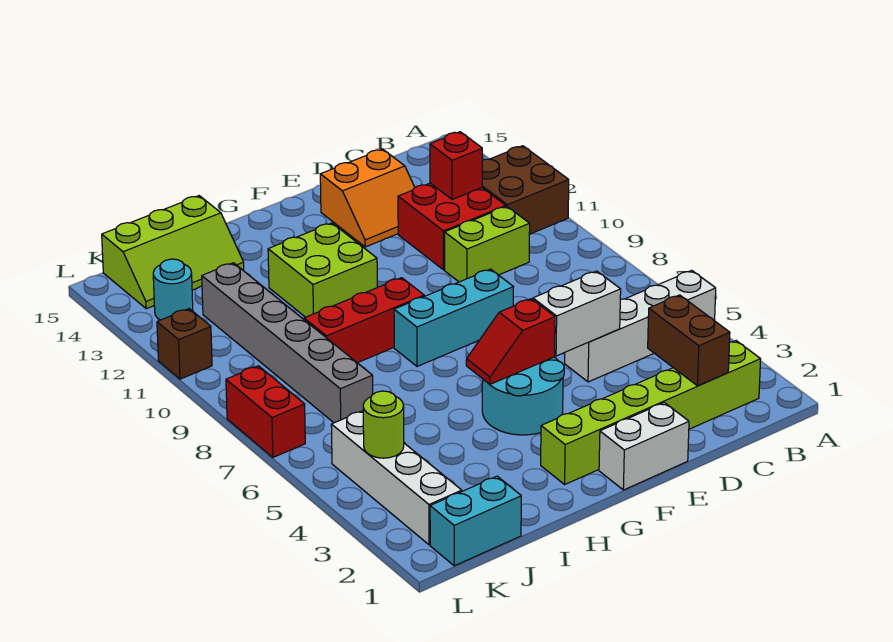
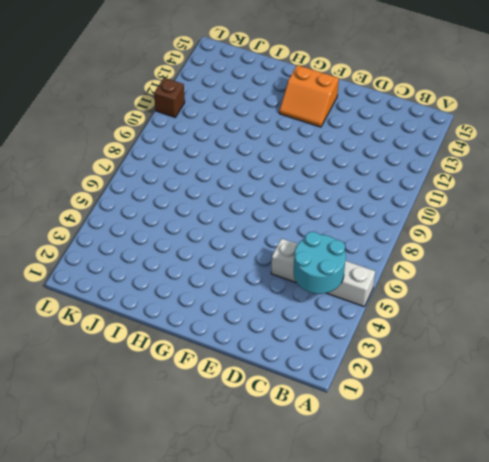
cyan 2x2 round brick [294,232,346,294] -> cyan 2x2 round brick moved to [482,357,564,435]
orange 2x2 slope [279,65,339,127] -> orange 2x2 slope moved to [320,149,415,247]
none -> brown 2x2 brick [482,146,569,234]
none -> lime 1x6 brick [541,341,761,484]
none -> lime 1x2 brick [445,206,530,282]

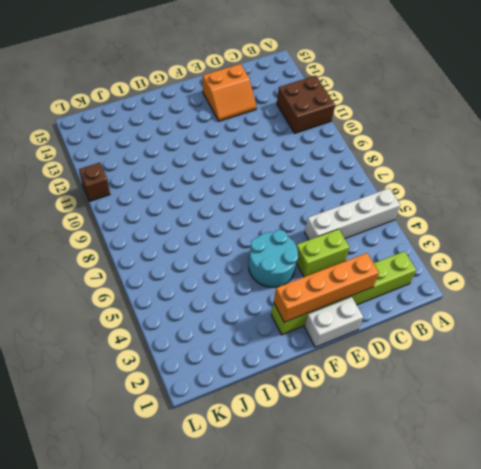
orange 1x4 brick [274,253,379,322] -> none
lime 1x2 brick [296,229,349,277] -> lime 1x2 brick moved to [445,206,530,282]
none -> red 2x2 brick [398,183,506,270]
none -> cyan 1x3 brick [394,269,513,366]
none -> red 1x3 brick [304,278,424,363]

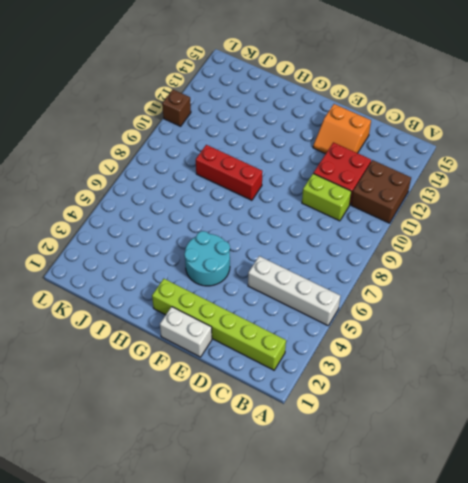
none -> cyan 1x3 brick [394,269,513,366]
none -> lime 2x2 brick [268,223,377,317]
none -> lime 2x3 slope [102,196,244,309]

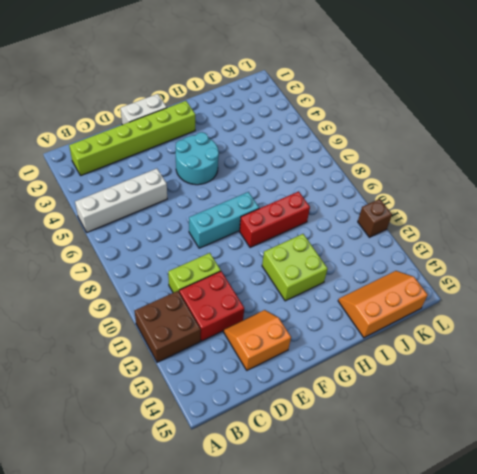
orange 2x3 slope [338,271,428,338] -> lime 2x3 slope [102,196,244,309]
none -> cyan 1x2 brick [430,476,521,566]
none -> grey 1x6 brick [202,263,373,423]
none -> white 1x4 brick [331,411,462,545]

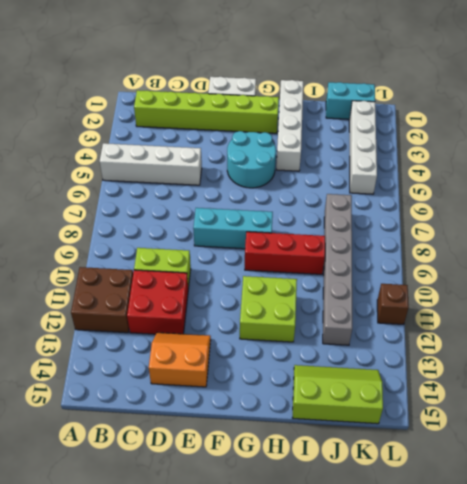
white 1x4 brick [276,80,303,171] -> none
none -> cyan 1x1 round brick [153,259,193,320]
none -> red 1x2 brick [226,366,305,457]
none -> brown 1x2 brick [648,295,730,386]

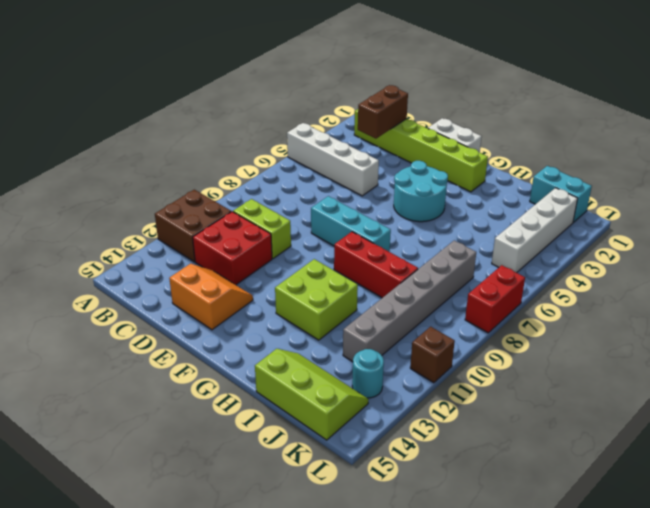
none -> red 1x1 brick [430,132,482,199]
none -> white 1x2 brick [533,271,621,356]
none -> red 1x2 slope [466,299,555,384]

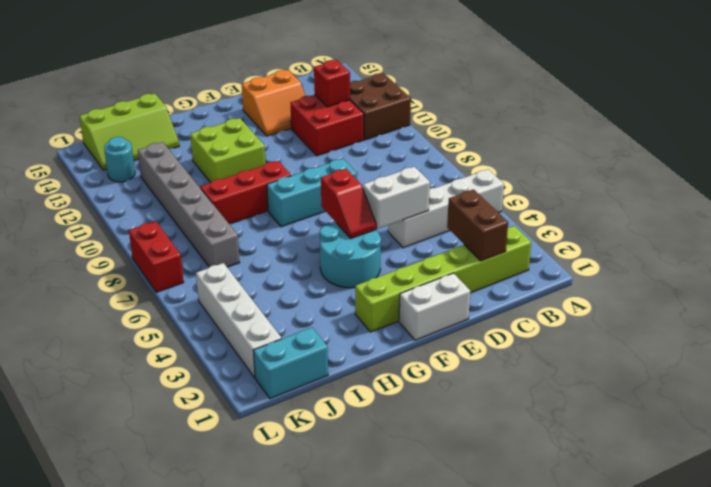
red 1x2 slope [321,169,376,238] -> red 1x2 slope turned to [466,299,555,384]
none -> lime 1x2 brick [445,206,530,282]
none -> brown 1x1 brick [157,309,212,379]
none -> lime 1x1 round brick [363,391,404,458]

